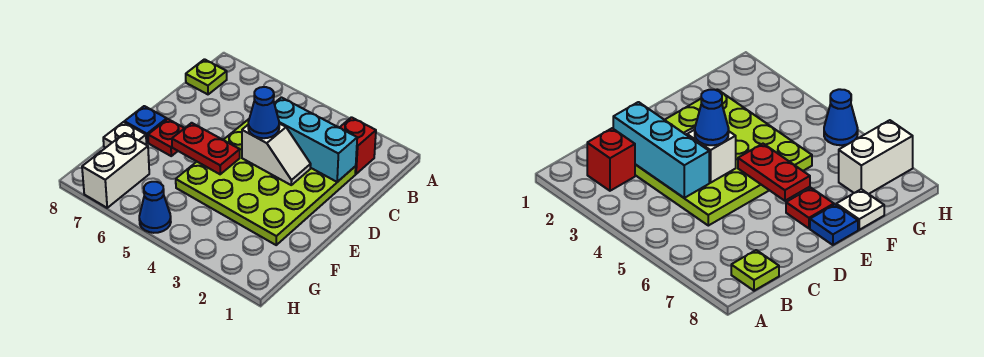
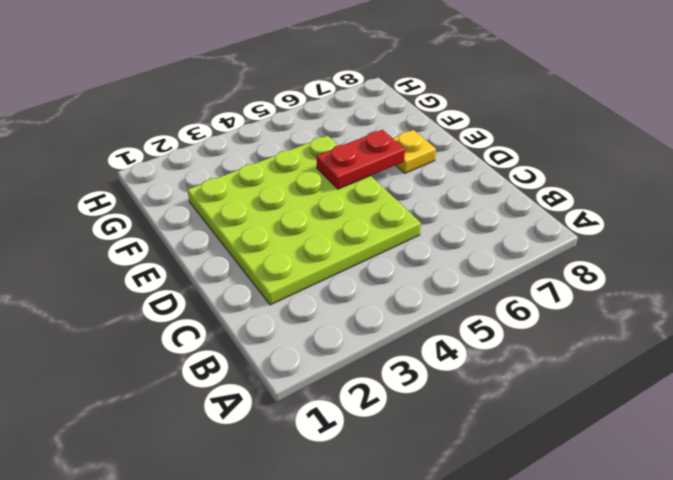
yellow 1x1 plate [393,130,436,173] -> red 1x1 plate [148,119,184,156]
none -> red 1x1 brick [339,117,376,174]
none -> lime 1x1 plate [186,59,227,94]
none -> blue 1x1 plate [124,106,167,143]

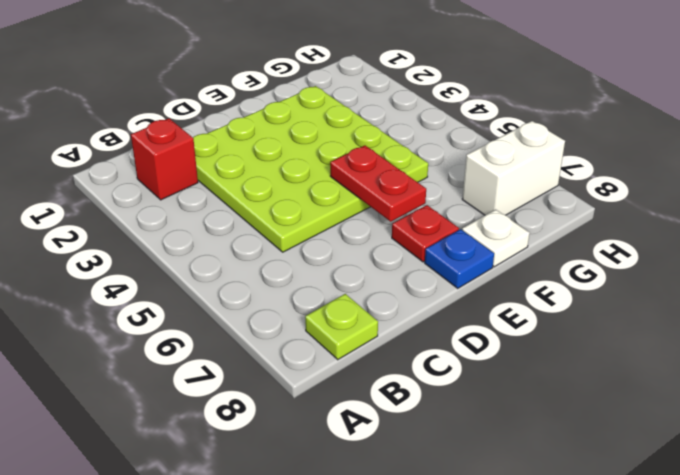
none -> blue 1x1 cone [139,182,171,233]
none -> cyan 1x3 brick [274,97,357,182]
none -> white 1x2 slope [242,123,311,185]

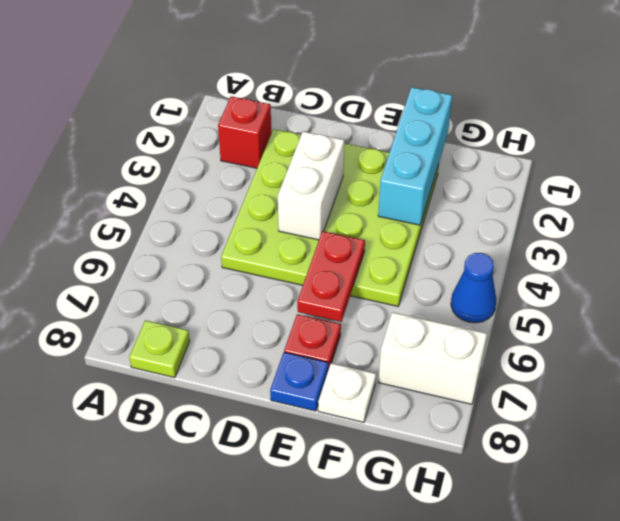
white 1x2 brick [278,131,344,240] -> white 1x2 slope [242,123,311,185]
cyan 1x3 brick [378,87,452,225] -> cyan 1x3 brick moved to [274,97,357,182]
none -> blue 1x1 cone [248,87,279,138]

